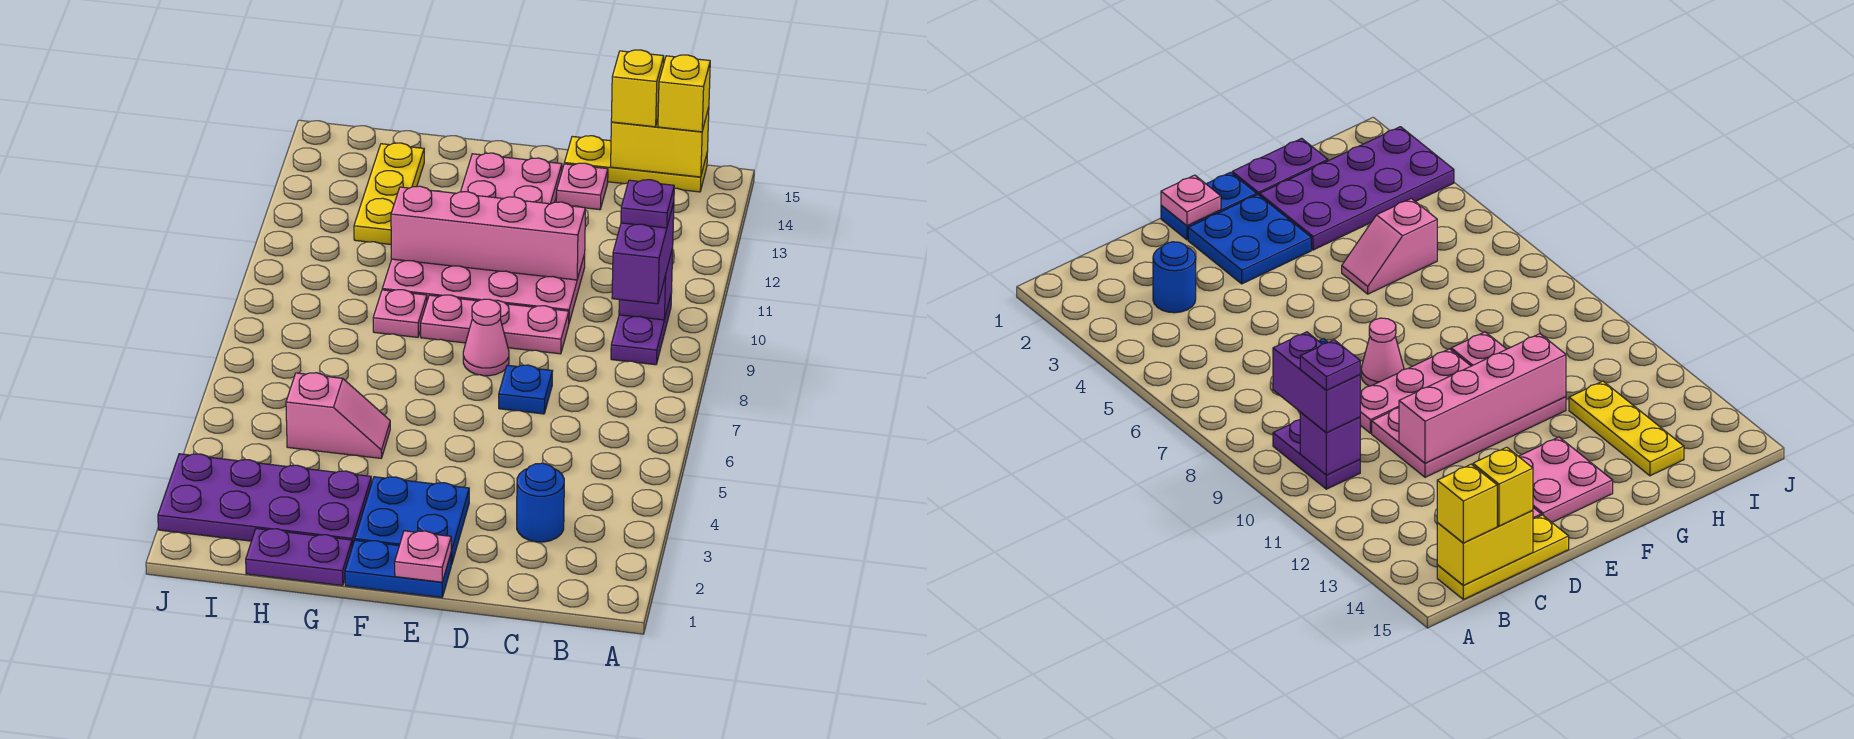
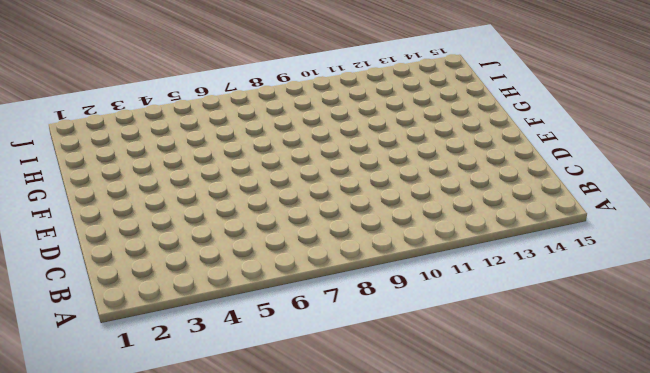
none -> purple 1x2 plate [611,296,671,365]
none -> yellow 1x3 plate [564,136,707,192]
none -> blue 1x1 round brick [517,463,564,542]

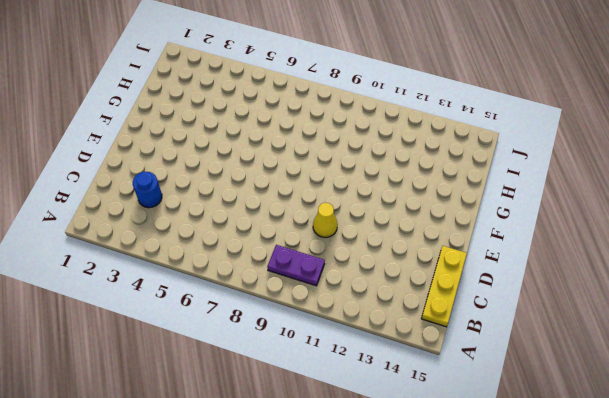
yellow 1x1 cone [313,203,338,238] -> pink 2x4 plate [382,254,585,323]
none -> blue 1x1 plate [499,365,552,414]
none -> pink 1x3 plate [421,295,569,354]
none -> pink 1x1 plate [556,163,608,210]

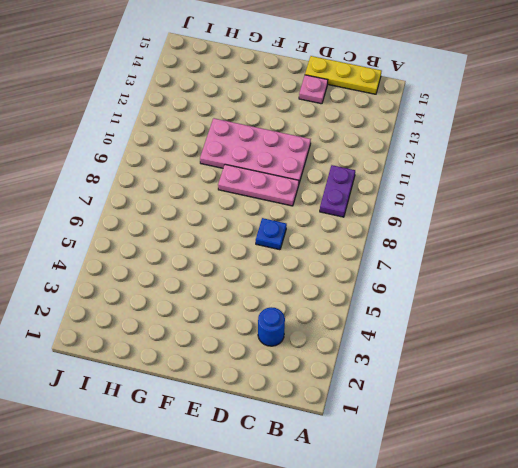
none -> blue 1x2 plate [345,540,451,598]
none -> blue 2x2 plate [355,477,469,565]
none -> pink 1x1 cone [463,299,509,376]

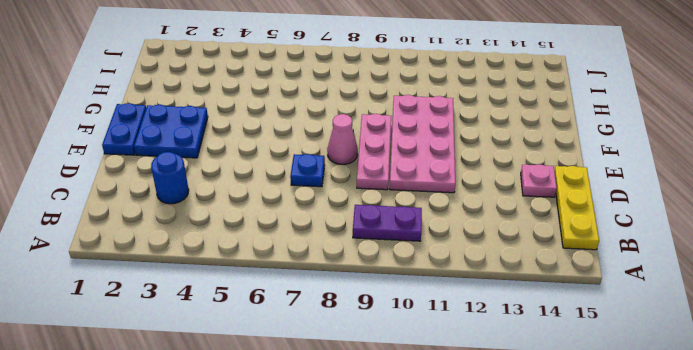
none -> pink 2x2 plate [461,153,562,204]
none -> purple 1x2 plate [246,529,352,586]
none -> purple 2x4 plate [158,454,372,547]

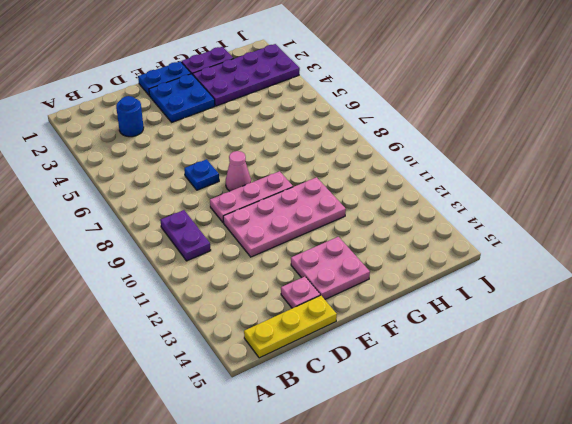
none -> pink 1x2 slope [286,373,390,458]
none -> pink 1x1 plate [373,290,427,337]
none -> yellow 1x3 plate [354,143,424,244]

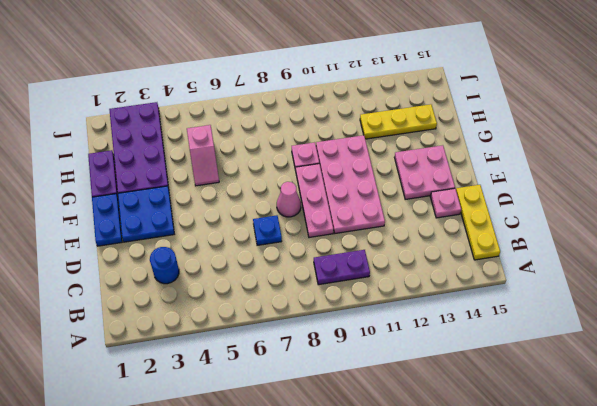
none -> purple 1x1 brick [619,248,673,320]
none -> yellow 1x2 brick [611,108,709,177]
none -> pink 1x4 brick [391,186,585,280]

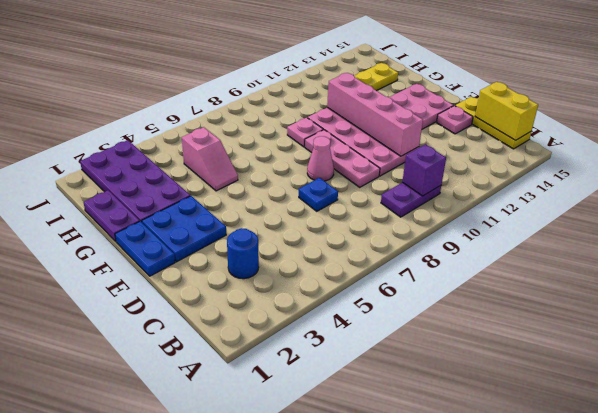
none -> pink 1x1 plate [395,531,451,582]
none -> purple 1x2 brick [612,202,674,304]
none -> yellow 1x1 brick [658,55,710,132]

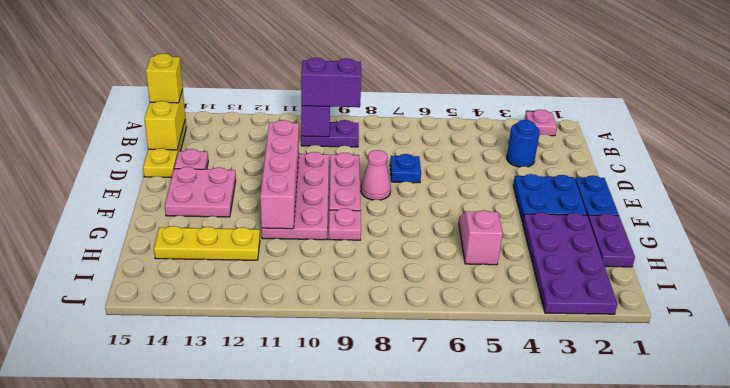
pink 1x1 plate [525,110,557,136] -> pink 1x1 plate moved to [395,531,451,582]
none -> yellow 1x1 brick [611,50,664,127]
none -> purple 1x1 plate [621,180,674,228]

